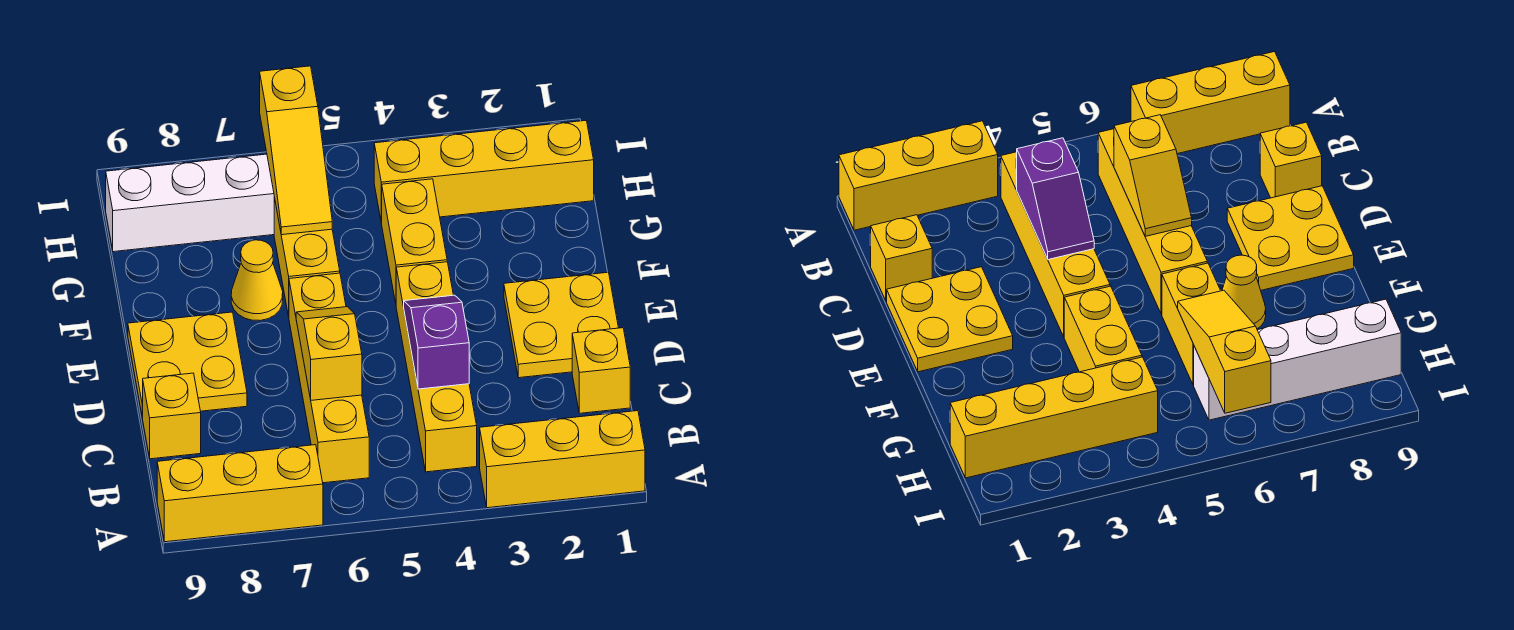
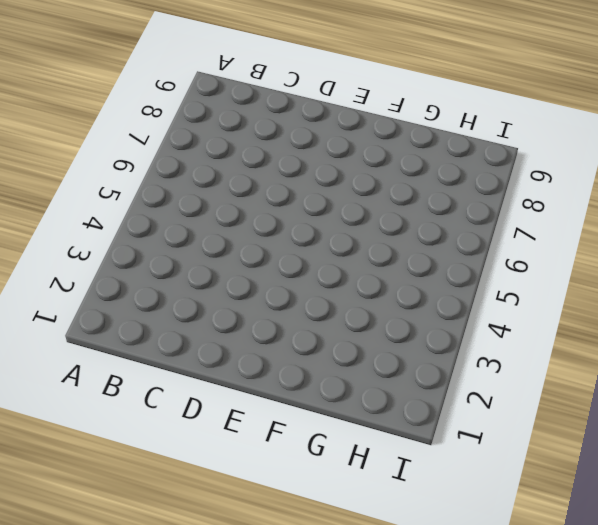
none -> yellow 1x3 brick [480,411,645,508]
none -> yellow 1x3 brick [157,445,323,542]
none -> yellow 1x4 brick [396,262,477,472]

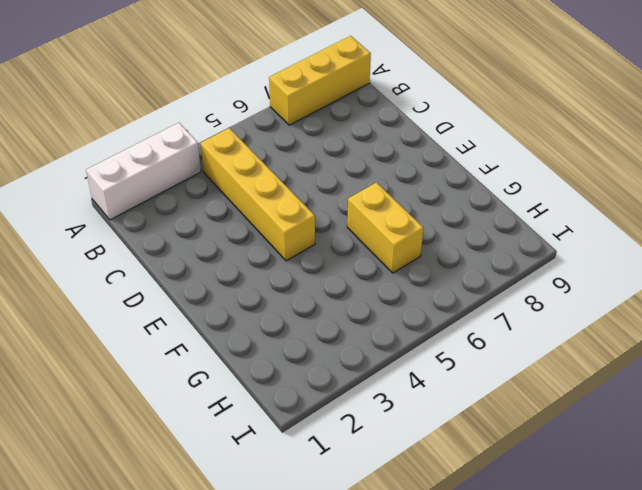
white 1x3 brick [86,123,201,220] -> yellow 1x3 brick [480,411,645,508]
none -> yellow 1x4 brick [289,273,369,483]
none -> yellow 1x1 brick [572,328,630,413]
none -> yellow 1x1 brick [143,373,201,459]

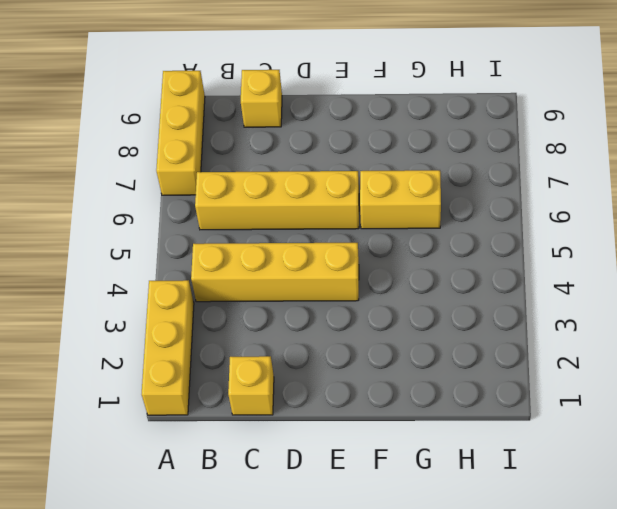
none -> yellow 2x2 plate [504,272,618,378]
none -> yellow 2x2 plate [128,312,247,417]
none -> yellow 1x2 brick [382,179,447,303]

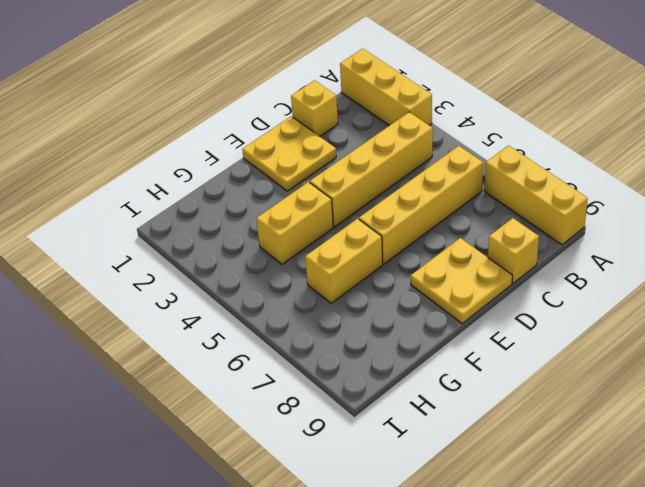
none -> yellow 1x1 cone [231,240,283,321]
none -> yellow 1x4 brick [374,121,594,223]
none -> white 1x4 brick [106,154,274,252]

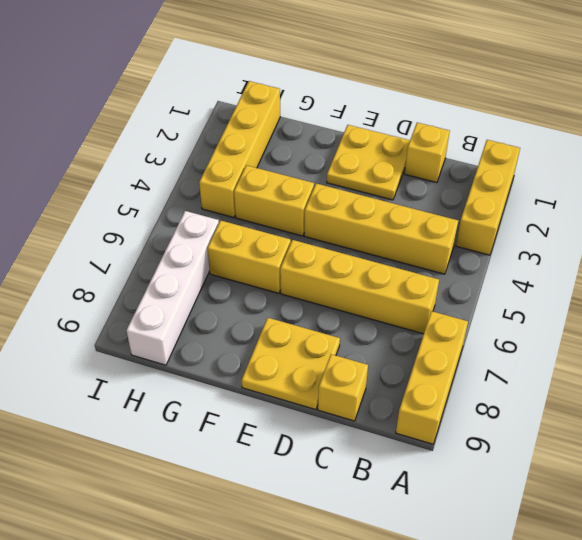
none -> yellow 1x1 cone [231,240,283,321]
none -> purple 1x2 slope [404,295,469,389]
none -> yellow 1x2 slope [296,307,362,400]

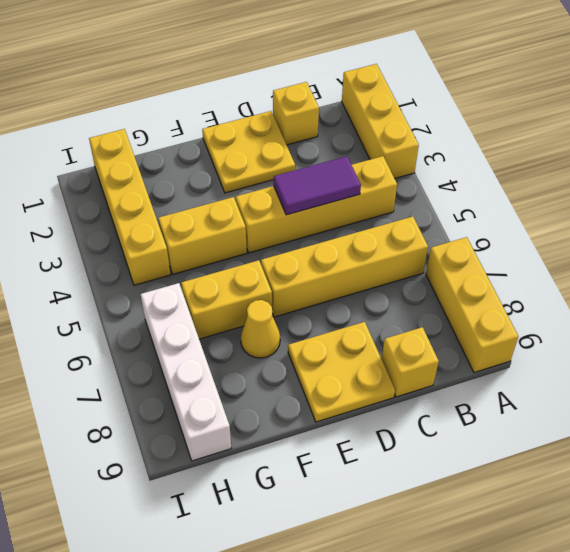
purple 1x2 tile [274,156,361,215] -> purple 1x2 slope [404,295,469,389]
none -> yellow 1x2 slope [296,307,362,400]
none -> yellow 1x3 slope [260,66,332,235]

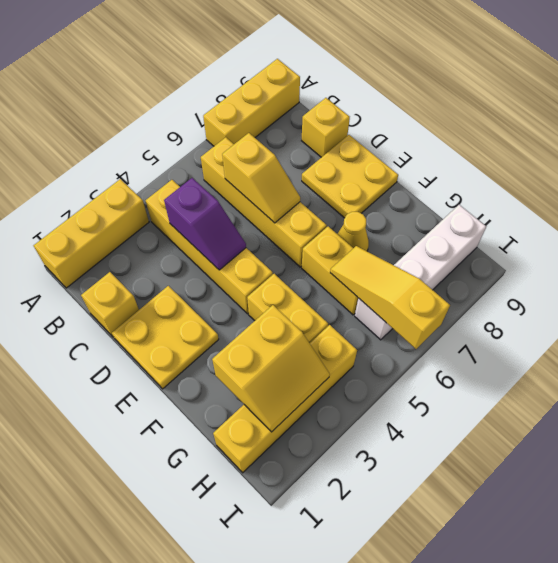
yellow 2x2 slope [212,305,330,432] -> none

